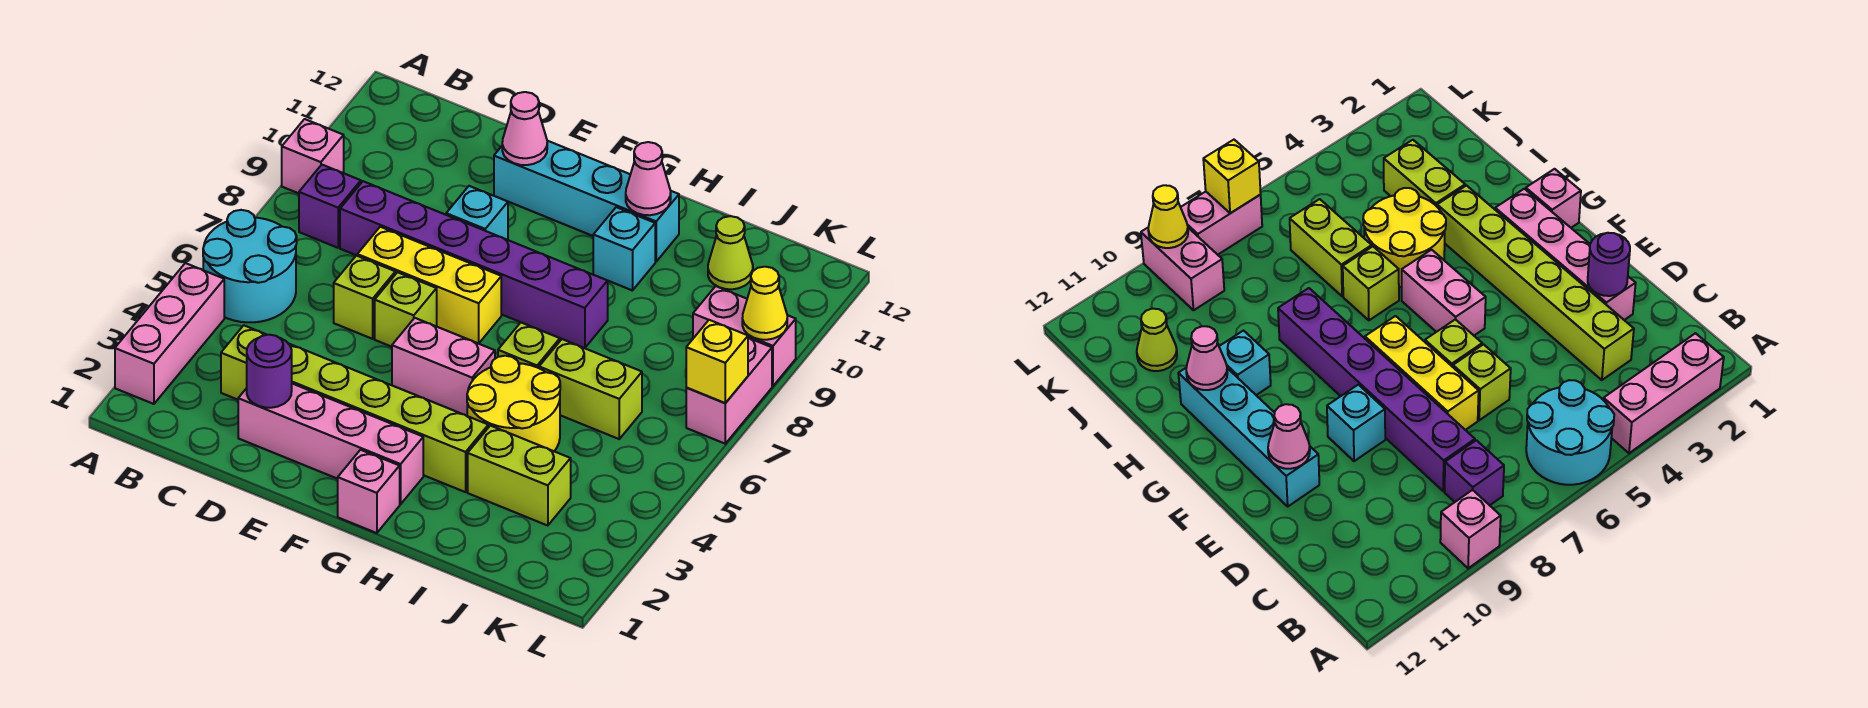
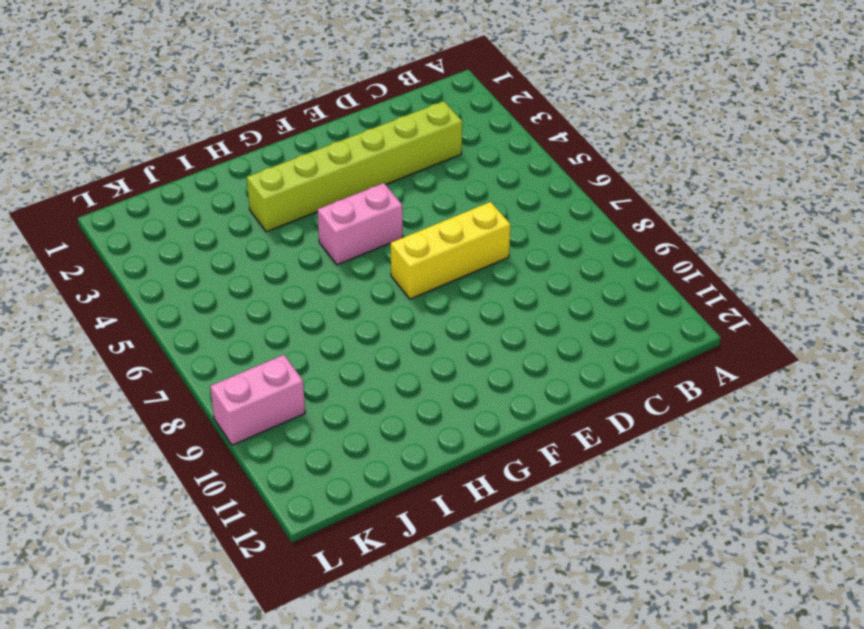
none -> pink 1x3 brick [115,263,224,404]
none -> cyan 2x2 round brick [203,210,297,322]
none -> pink 1x1 brick [282,119,344,193]

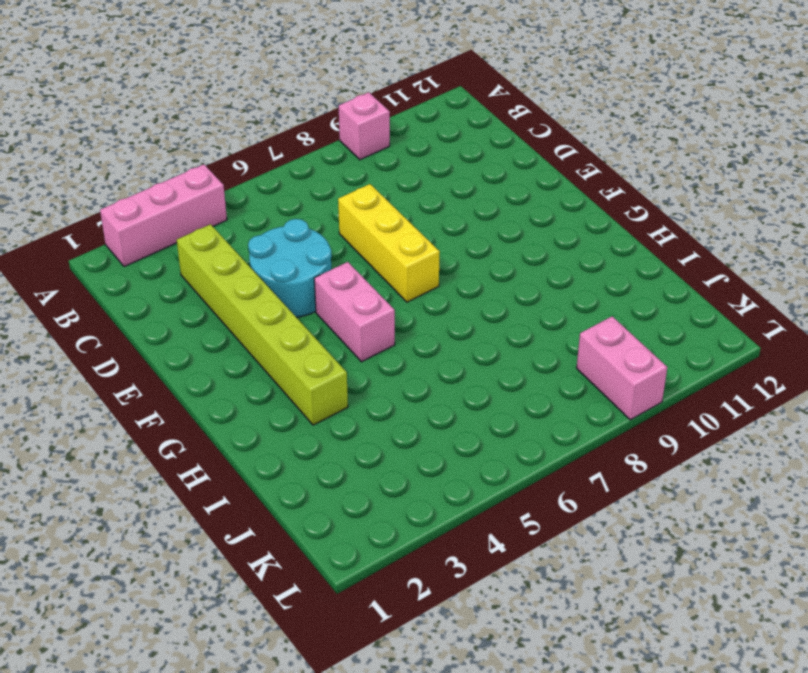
cyan 2x2 round brick [248,219,332,317] -> cyan 2x2 round brick moved to [203,210,297,322]
none -> purple 1x1 brick [299,165,361,248]
none -> purple 1x6 brick [340,181,608,348]
none -> pink 1x4 brick [238,384,423,504]

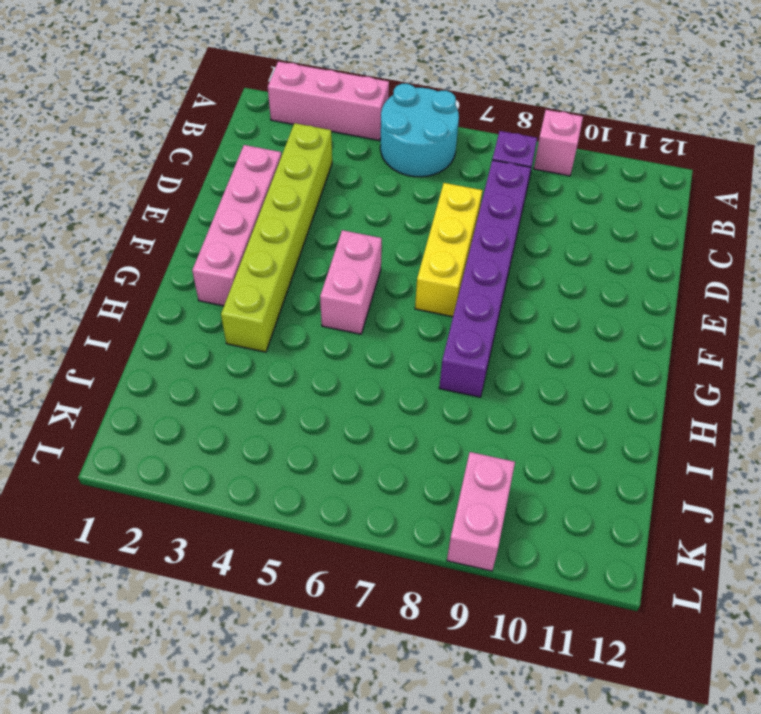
none -> lime 1x1 brick [334,256,395,339]
none -> lime 1x1 brick [375,272,437,347]
none -> cyan 1x1 brick [446,186,508,240]

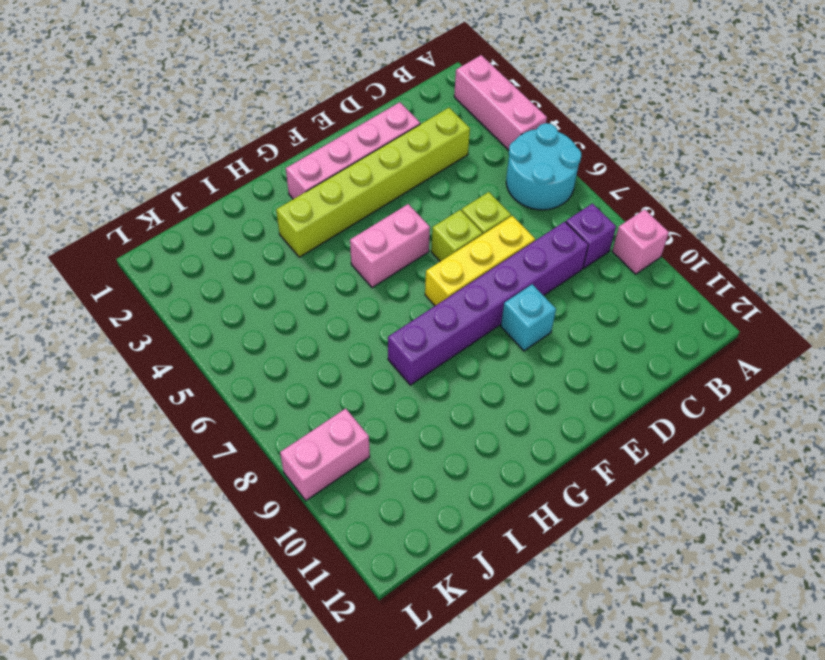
none -> cyan 1x4 brick [494,141,679,261]
none -> pink 1x1 brick [338,450,400,533]
none -> yellow 2x2 round brick [467,356,560,451]

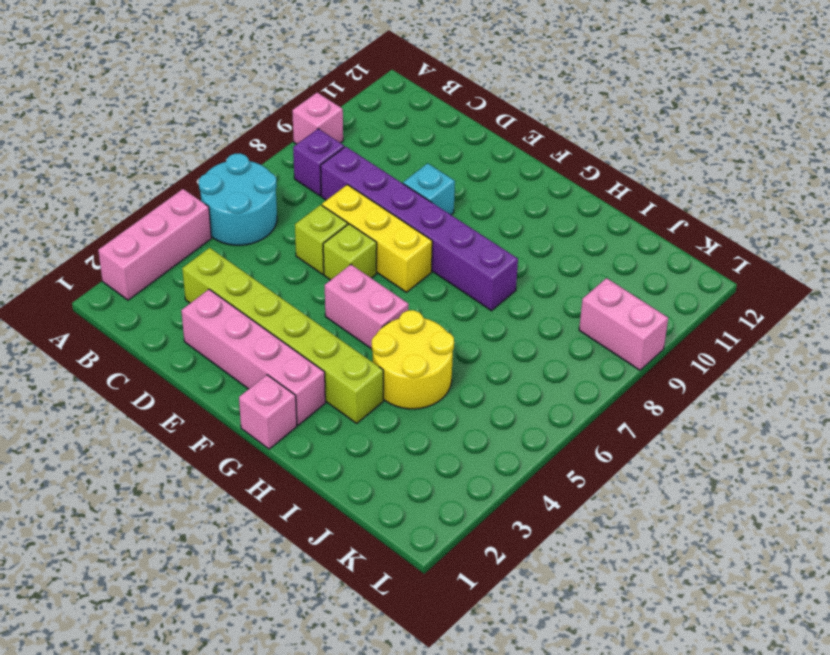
none -> cyan 1x4 brick [494,141,679,261]
none -> lime 1x1 brick [498,323,560,368]
none -> cyan 1x1 brick [593,207,655,291]

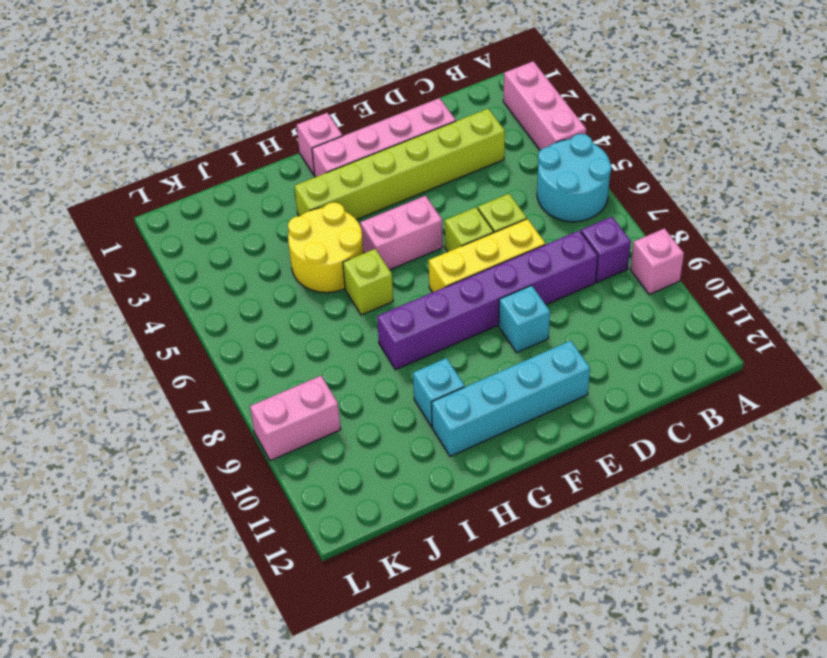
none -> lime 1x2 brick [468,426,571,526]
none -> lime 1x2 brick [539,339,642,439]
none -> lime 1x1 cone [708,216,753,289]

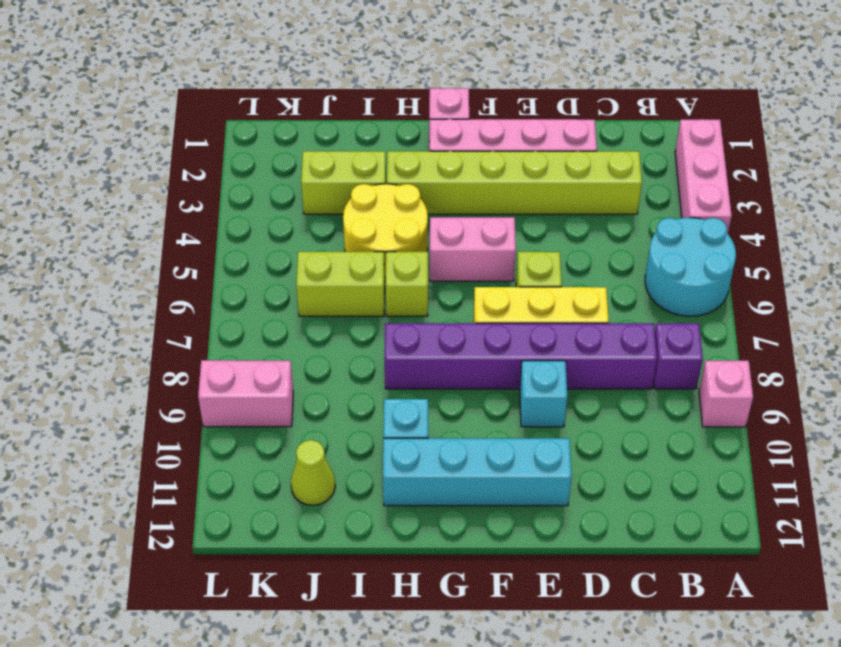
none -> lime 1x1 brick [334,256,395,339]
none -> pink 1x2 brick [686,338,772,444]
none -> purple 1x1 round brick [247,335,292,408]

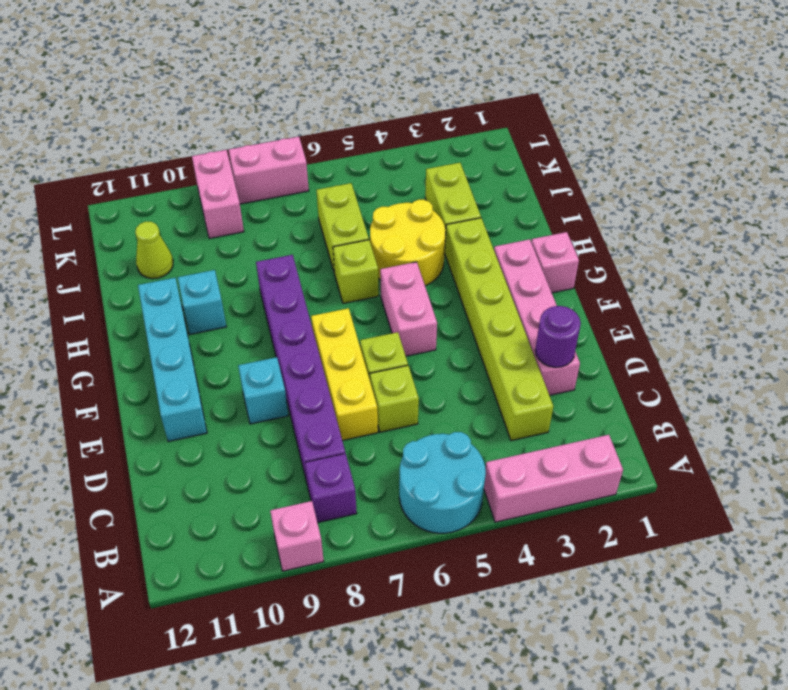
none -> pink 1x1 cone [502,92,547,165]
none -> pink 1x1 cone [626,142,671,215]
none -> yellow 1x1 brick [686,320,748,403]

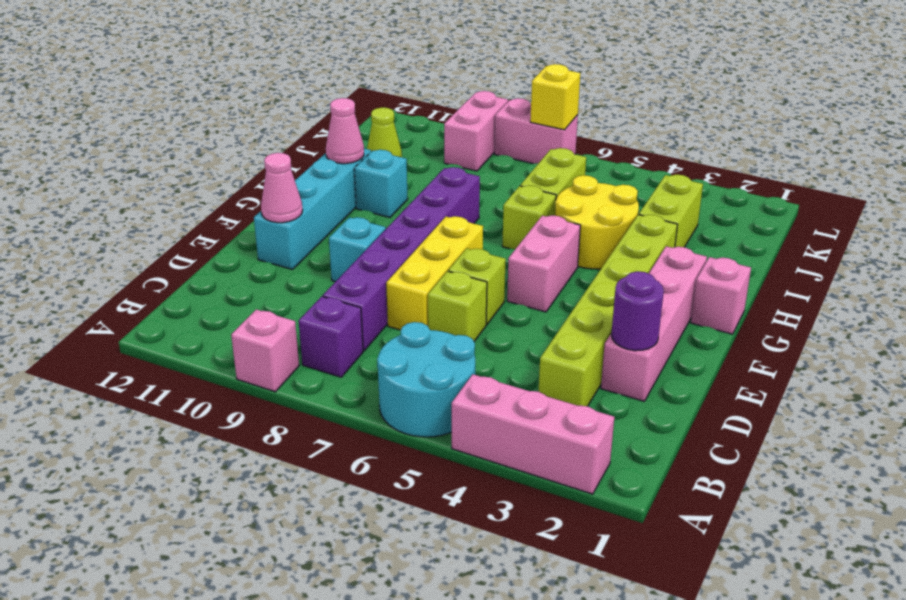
none -> yellow 1x1 cone [742,267,787,340]

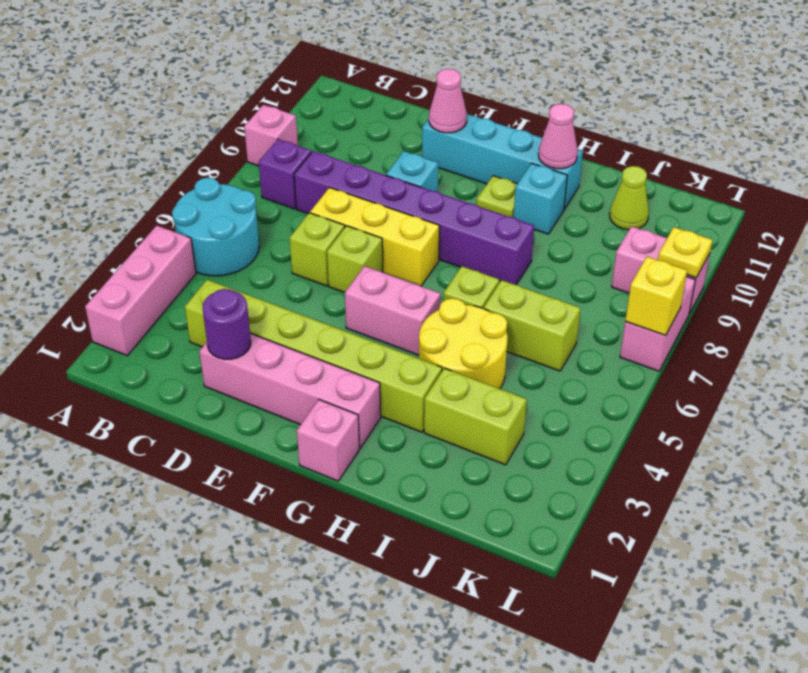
lime 1x1 plate [477,176,517,217] -> none
yellow 1x1 plate [658,227,712,278] -> yellow 1x1 cone [742,267,787,340]

